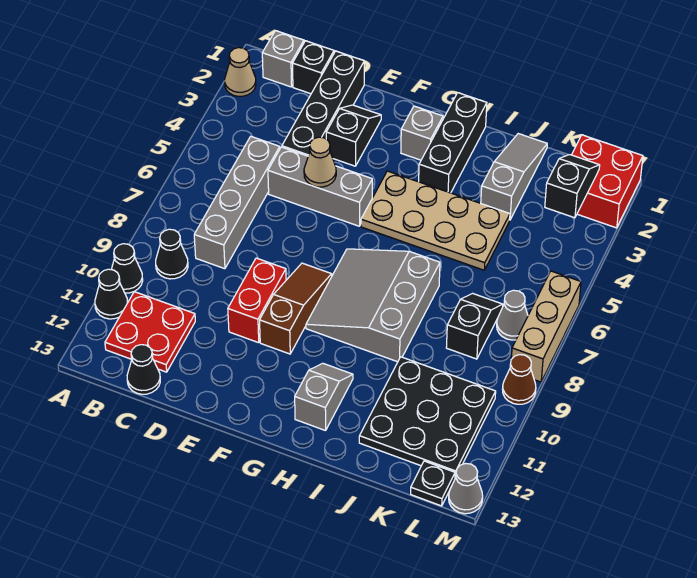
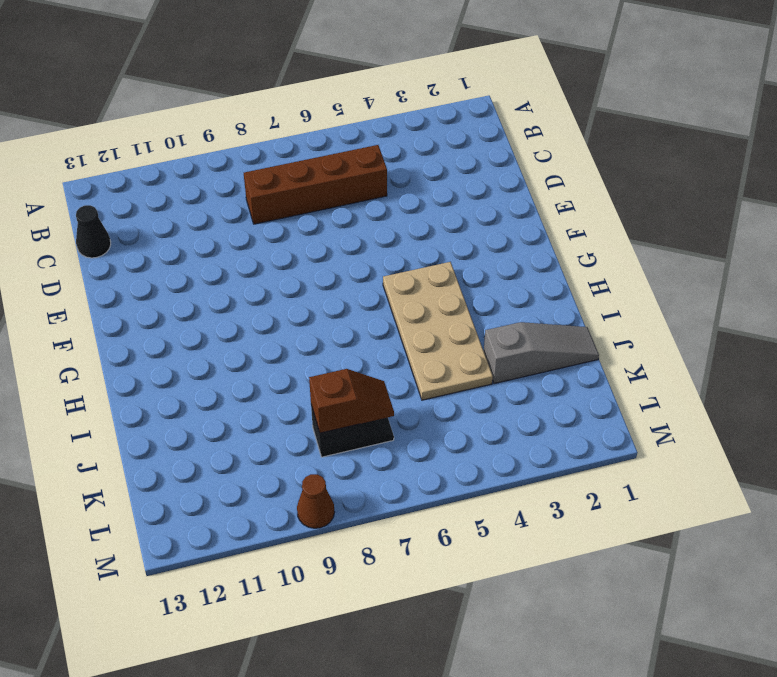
brown 1x4 brick [244,145,387,224] -> grey 1x4 brick [194,137,280,269]
brown 1x2 slope [309,369,394,433] -> none
none -> tan 1x1 cone [225,48,256,96]
none -> black 1x1 cone [111,244,143,293]
none -> black 1x1 cone [95,269,128,319]
none -> grey 1x1 brick [262,31,304,87]

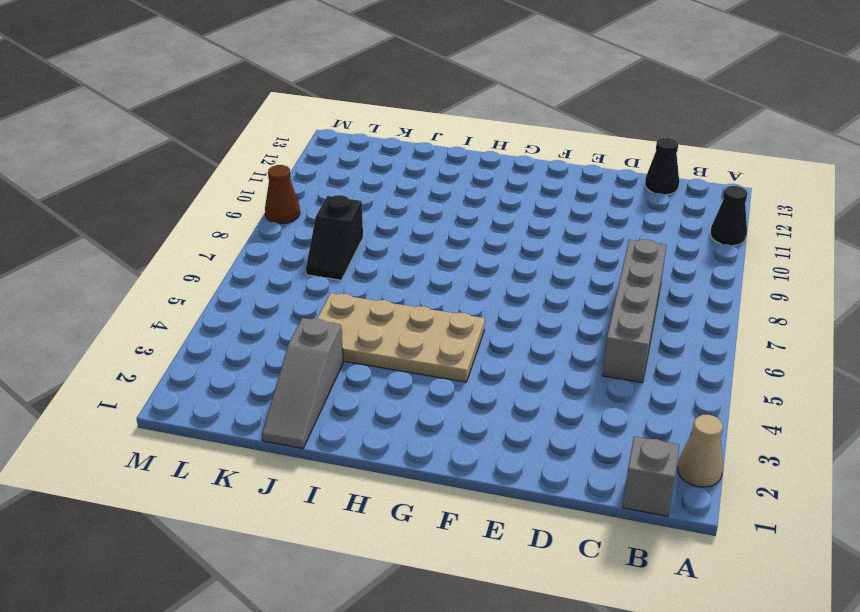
none -> black 1x1 cone [111,244,143,293]
none -> black 1x1 cone [156,229,188,279]
none -> red 2x2 plate [105,292,195,372]
none -> black 1x1 brick [292,41,334,94]

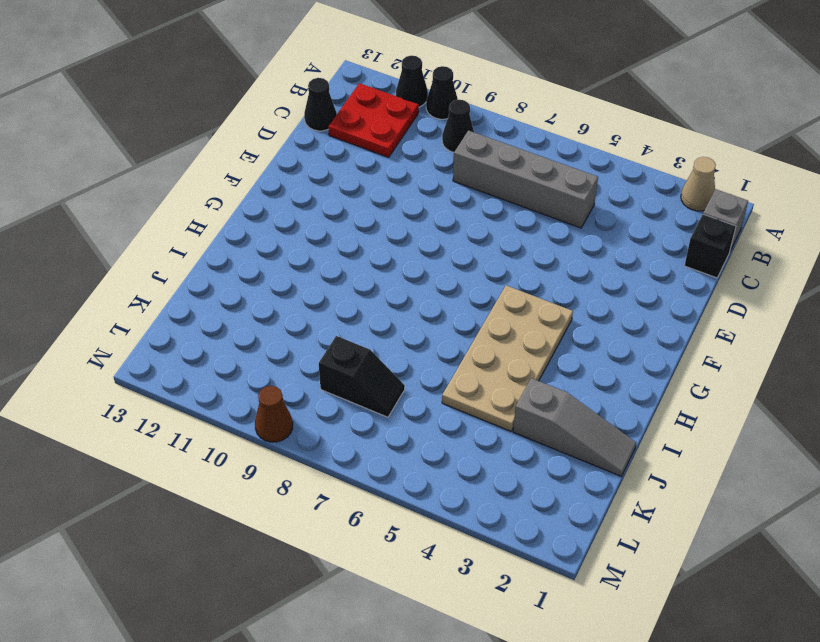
none -> black 1x4 brick [282,51,364,156]
none -> grey 1x3 brick [268,147,372,226]
none -> black 1x2 slope [326,105,381,166]
none -> red 1x2 brick [228,258,286,343]

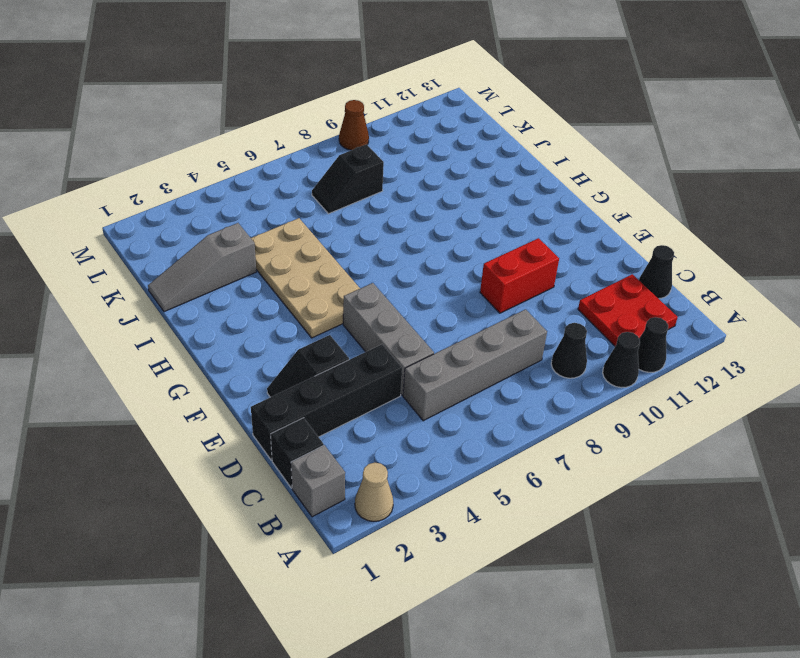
none -> brown 1x3 slope [260,263,332,354]
none -> grey 1x1 brick [401,106,443,160]
none -> grey 3x3 slope [306,249,440,362]
none -> black 1x3 brick [419,93,487,193]

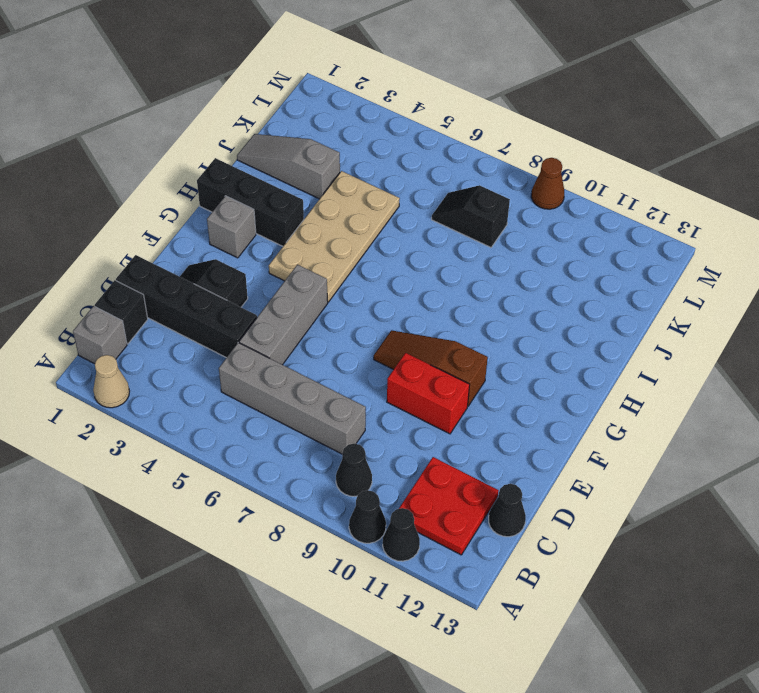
none -> grey 3x3 slope [306,249,440,362]
none -> grey 1x2 slope [295,363,353,431]
none -> black 3x3 plate [359,357,496,478]
none -> red 2x2 brick [572,135,643,228]

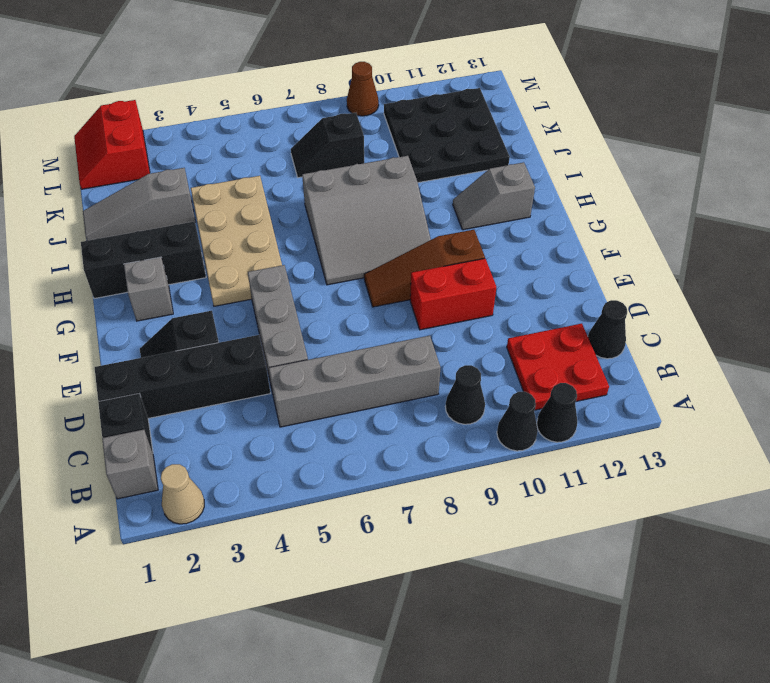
red 2x2 slope [74,100,150,189] -> red 2x2 brick [572,135,643,228]
none -> grey 1x1 cone [497,290,528,340]
none -> black 1x1 plate [411,461,455,506]
none -> tan 1x3 brick [511,271,581,382]
none -> grey 1x1 cone [449,463,483,514]

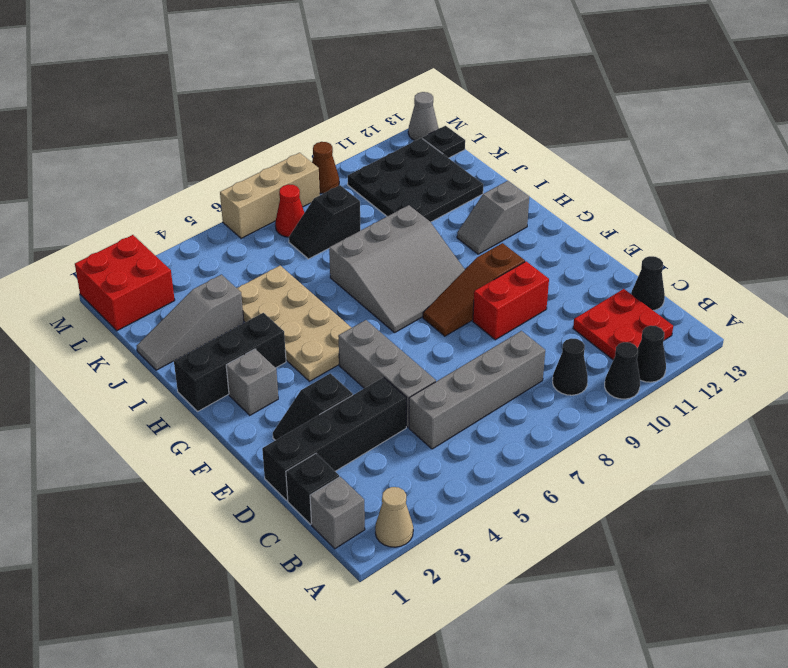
red 1x1 cone [275,184,304,237] -> grey 1x1 cone [497,290,528,340]
none -> tan 1x1 cone [304,137,336,187]
none -> black 1x2 slope [545,155,600,218]

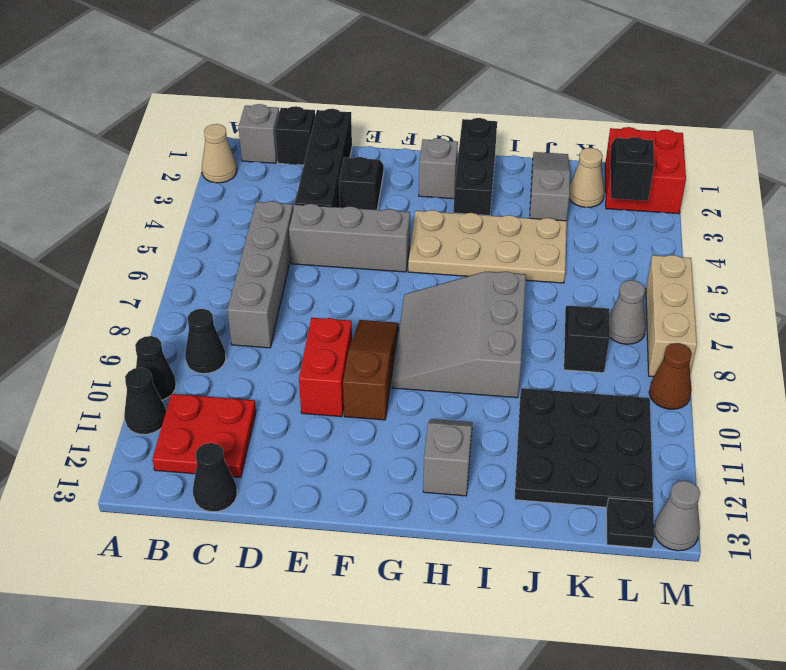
tan 1x1 cone [569,148,604,207] -> tan 1x1 cone moved to [304,137,336,187]

